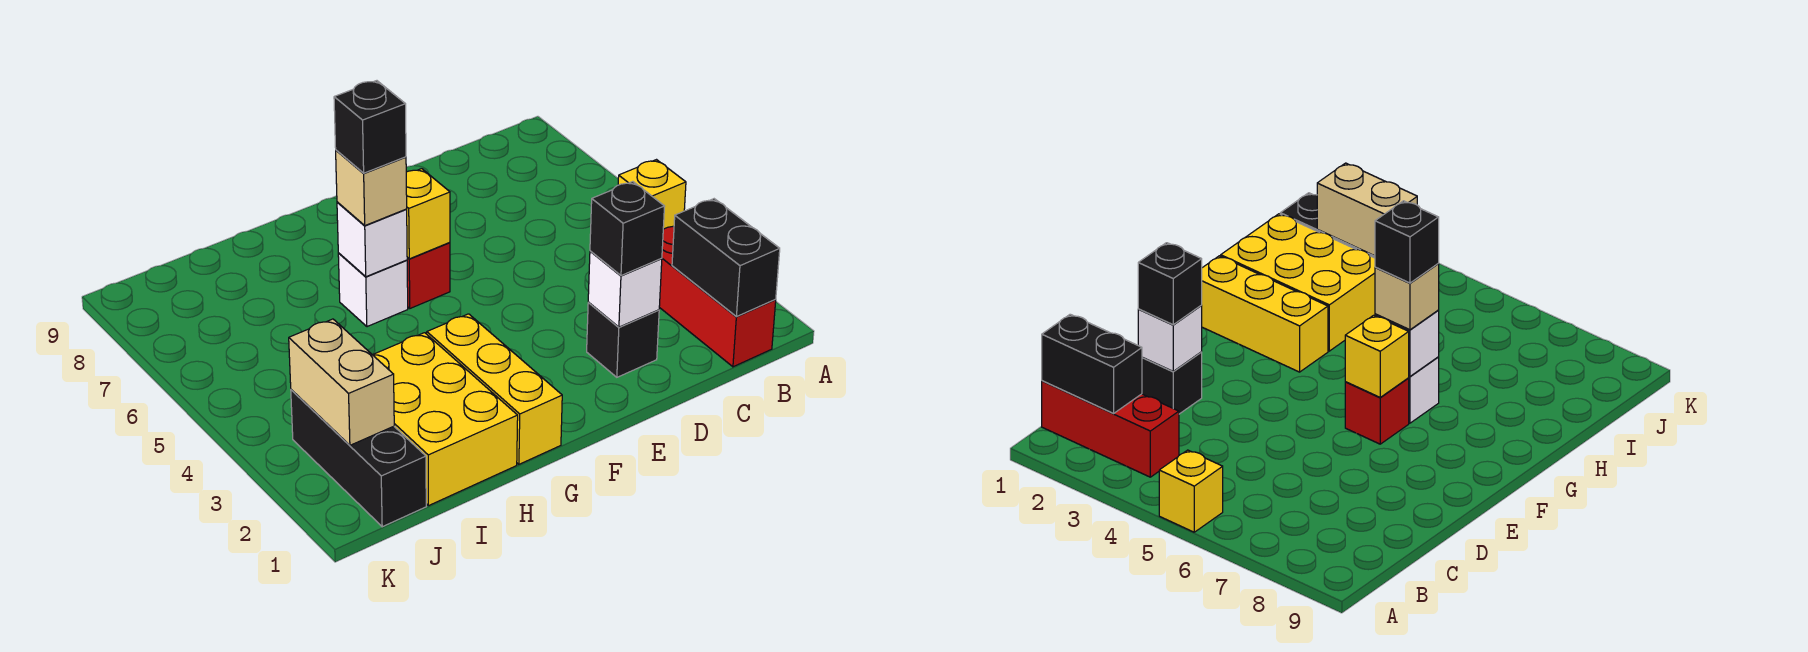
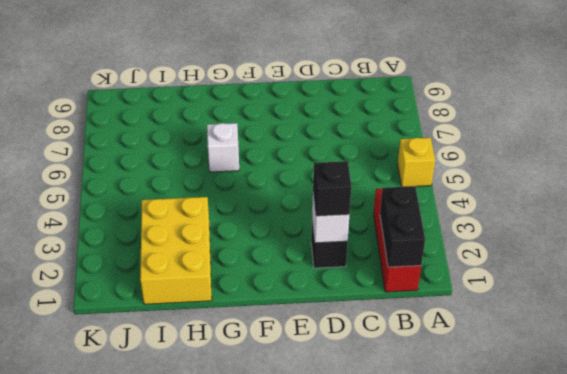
none -> red 1x1 brick [407,243,450,308]
none -> yellow 1x3 brick [427,314,562,464]
none -> black 1x3 brick [291,390,426,527]

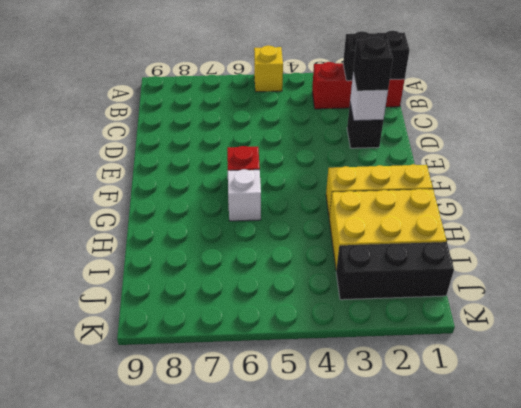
none -> yellow 1x1 brick [406,169,450,259]
none -> white 1x1 brick [337,202,407,277]
none -> tan 1x2 brick [289,319,394,445]

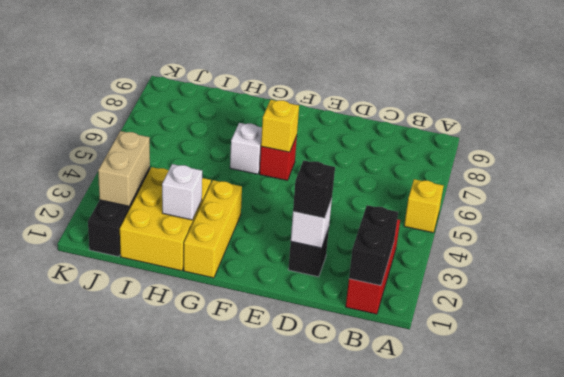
white 1x1 brick [162,164,202,220] -> white 1x1 brick moved to [337,202,407,277]
none -> tan 1x1 brick [336,150,407,226]
none -> black 1x1 brick [334,81,406,173]

